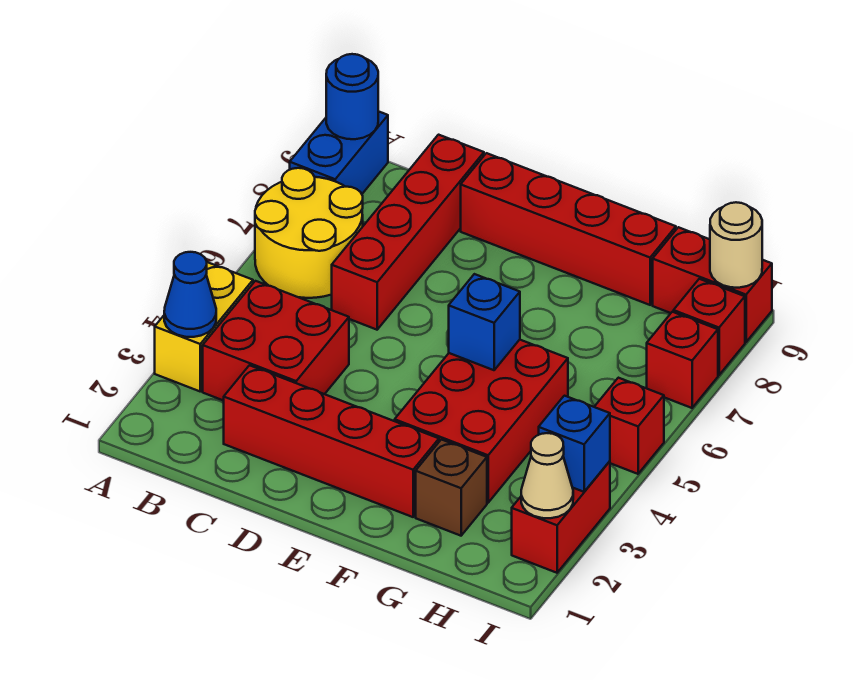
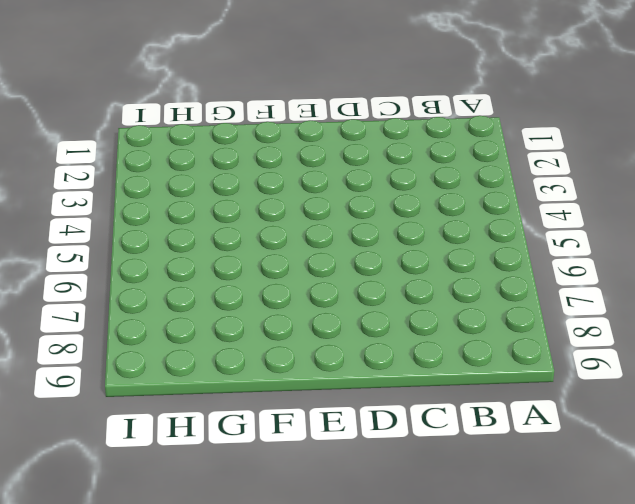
none -> yellow 1x2 brick [155,262,253,391]
none -> yellow 2x2 round brick [255,168,363,298]
none -> blue 1x2 brick [290,111,388,194]

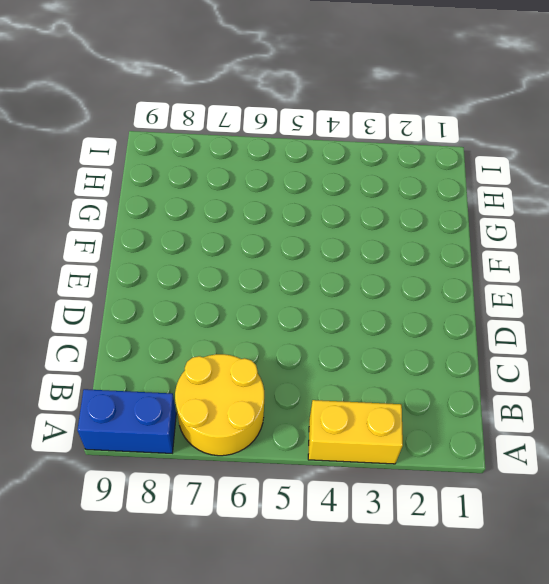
none -> red 2x2 brick [203,281,349,401]
none -> red 1x4 brick [224,365,439,517]
none -> red 1x4 brick [332,135,484,330]

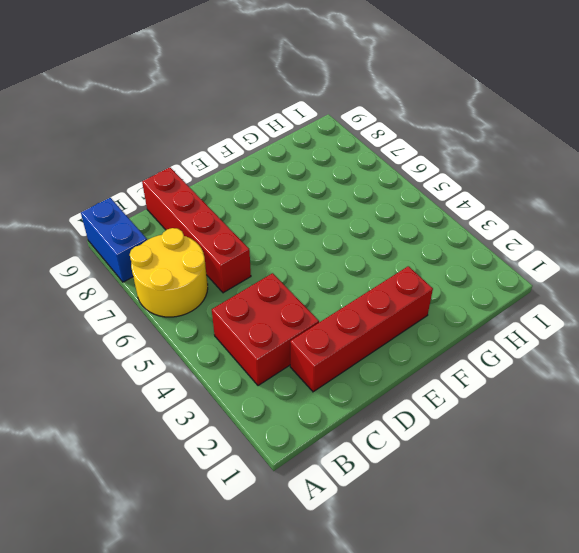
none -> yellow 1x2 brick [155,262,253,391]
none -> red 1x4 brick [461,153,676,305]
none -> red 2x3 brick [395,340,568,503]

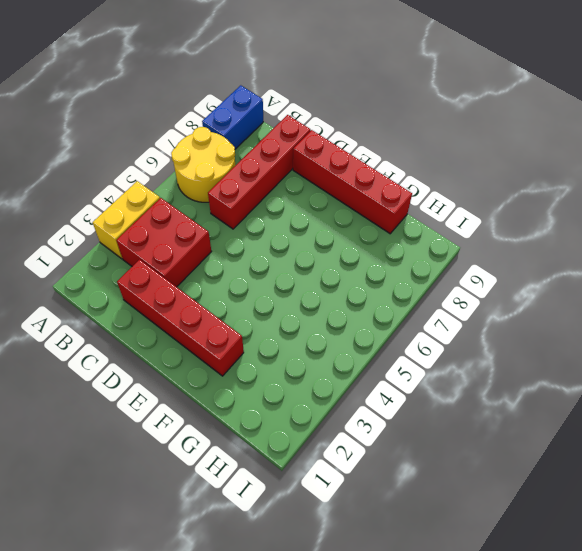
none -> red 2x3 brick [395,340,568,503]
none -> brown 1x1 brick [416,439,487,536]
none -> red 1x2 brick [653,227,772,342]

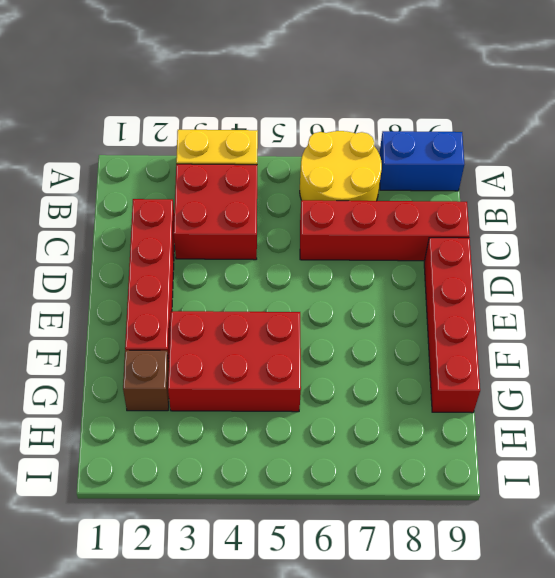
none -> red 1x2 brick [653,227,772,342]
none -> red 1x2 brick [512,461,610,573]
none -> red 1x1 brick [595,378,664,474]

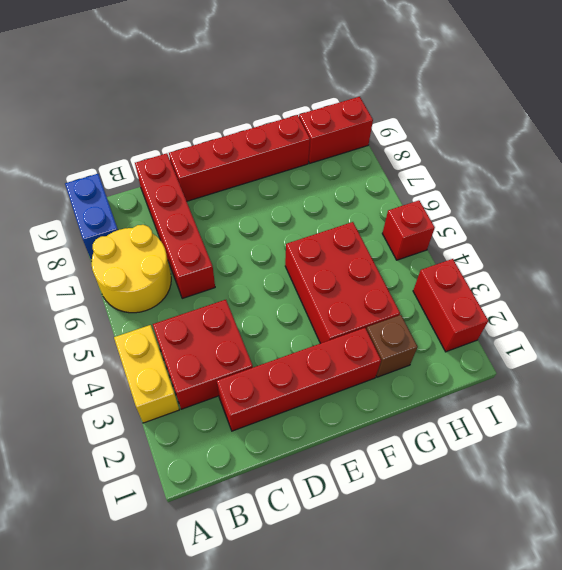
none -> red 1x1 brick [647,312,718,408]
none -> red 1x1 brick [674,279,745,375]
none -> blue 1x1 cone [164,252,216,337]

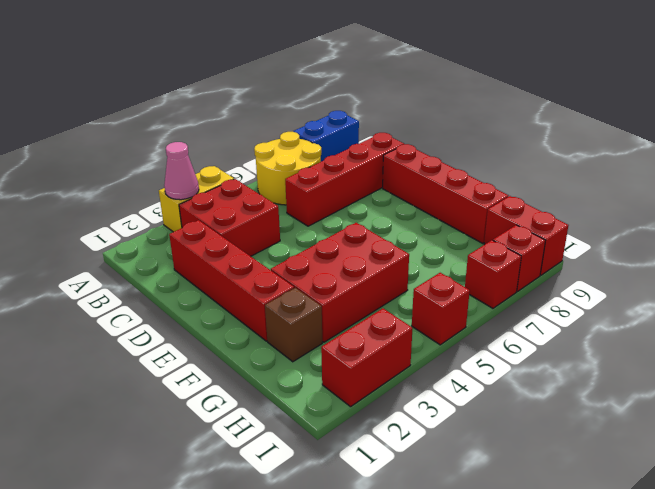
pink 1x1 cone [164,142,199,200] -> blue 1x1 cone [164,252,216,337]
none -> blue 1x1 round brick [326,54,378,139]
none -> blue 1x1 brick [449,274,520,370]
none -> tan 1x1 cone [521,433,573,518]

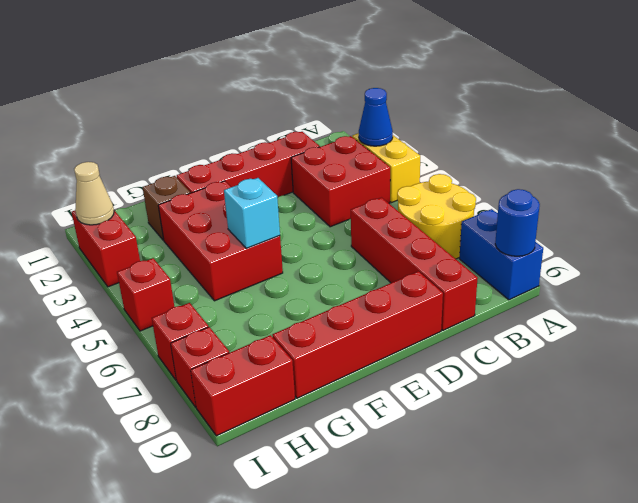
cyan 1x1 brick [224,178,280,248] -> blue 1x1 brick [449,274,520,370]
none -> blue 1x1 brick [539,396,610,492]
none -> tan 1x1 round brick [710,202,762,288]

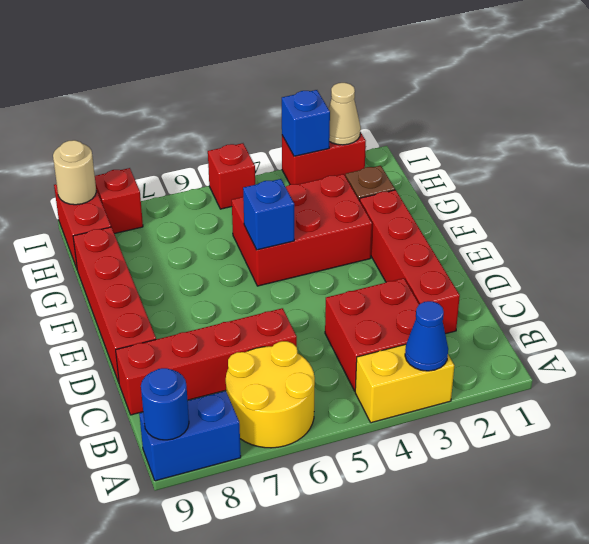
none -> red 1x1 brick [647,312,718,408]

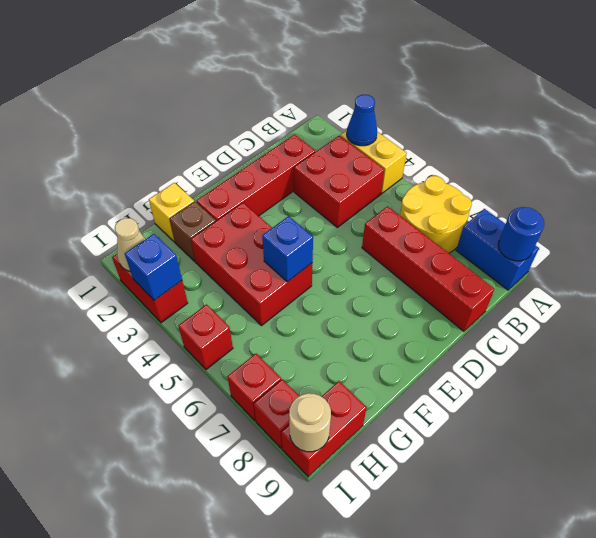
yellow 1x1 brick [149,183,194,242] -> none
none -> red 1x4 brick [461,153,676,305]

